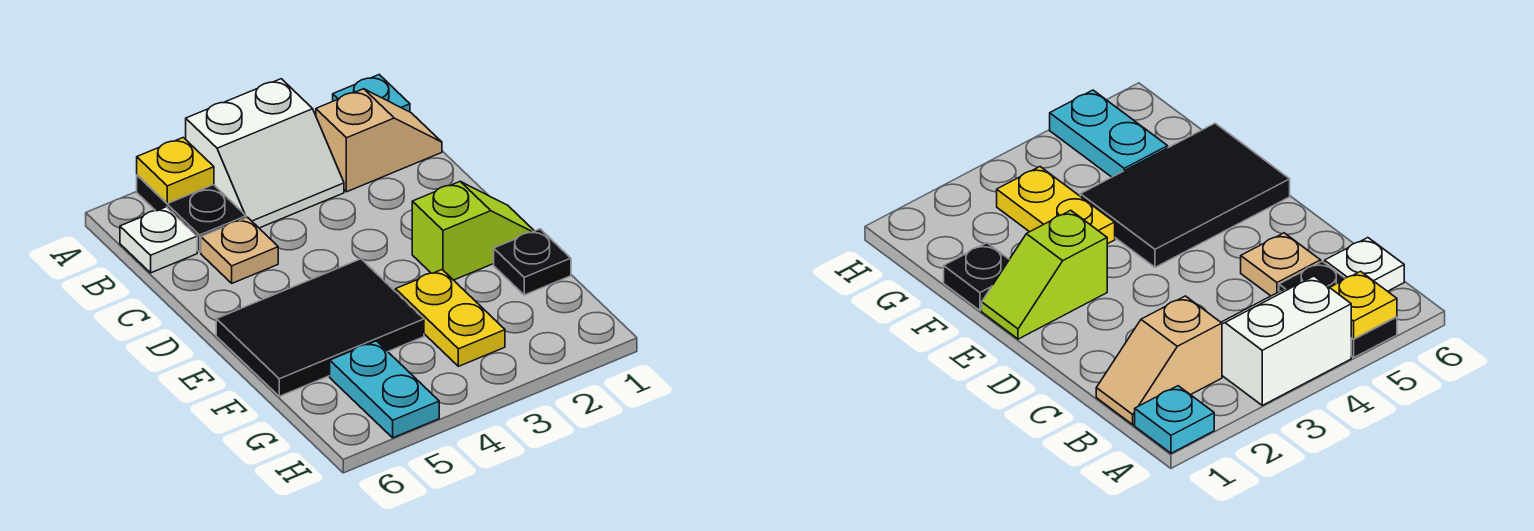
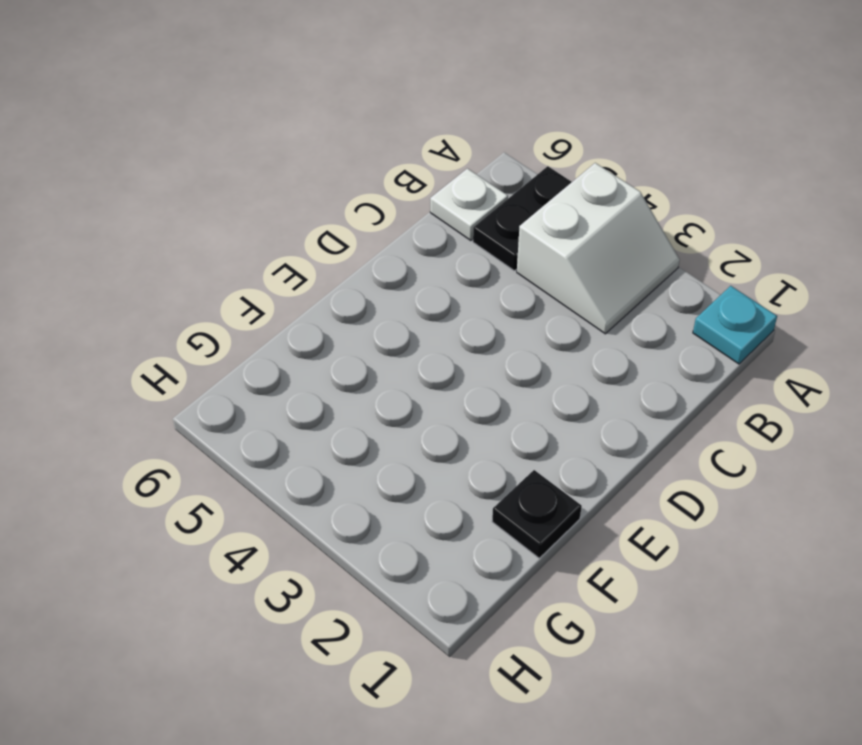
white 2x2 slope [517,163,680,334] -> white 2x2 slope turned to [186,79,344,228]
none -> tan 1x2 slope [316,89,442,192]
none -> tan 1x1 plate [201,217,278,283]
none -> lime 1x2 slope [412,182,534,280]

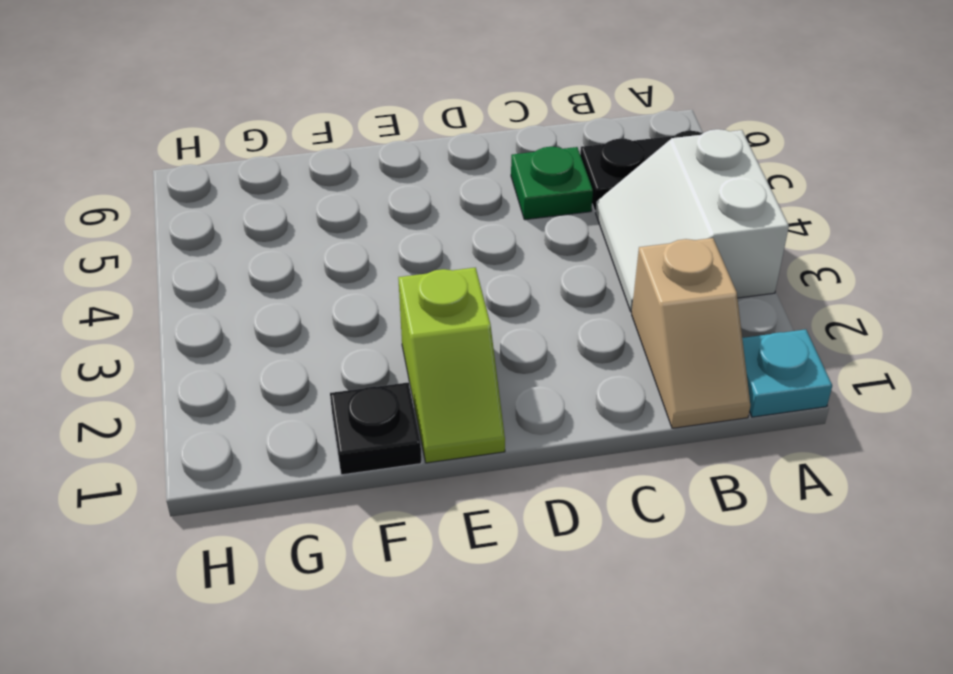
green 1x1 plate [511,147,593,220] -> tan 1x1 plate [201,217,278,283]
none -> white 1x1 plate [120,207,197,273]
none -> black 2x3 tile [216,259,424,396]
none -> yellow 1x2 plate [396,270,505,366]

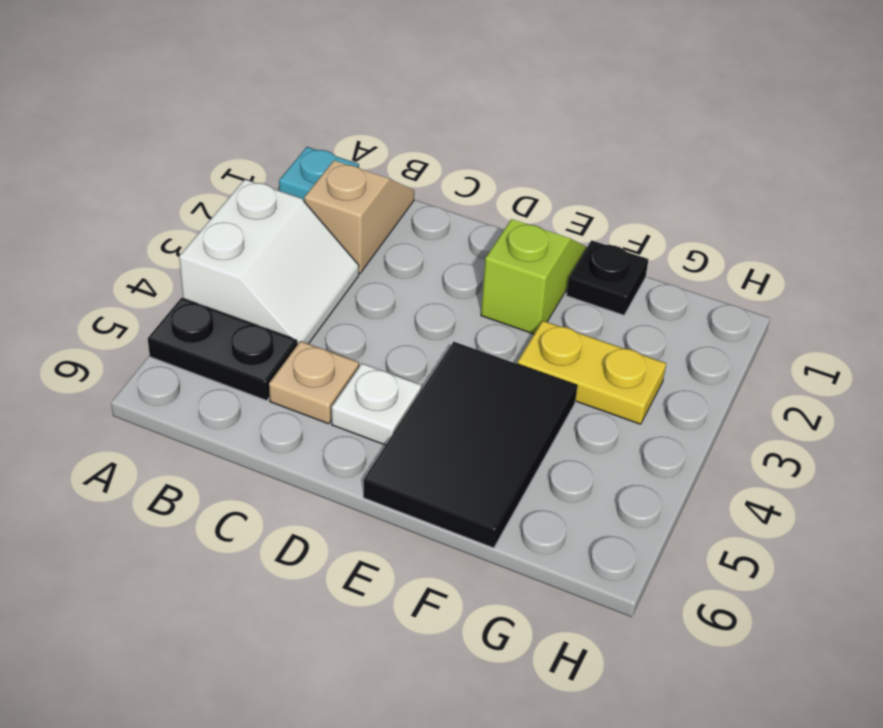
white 1x1 plate [332,363,422,445] -> white 1x1 plate moved to [120,207,197,273]
none -> cyan 1x2 plate [330,341,439,438]
none -> yellow 1x1 plate [137,138,214,204]

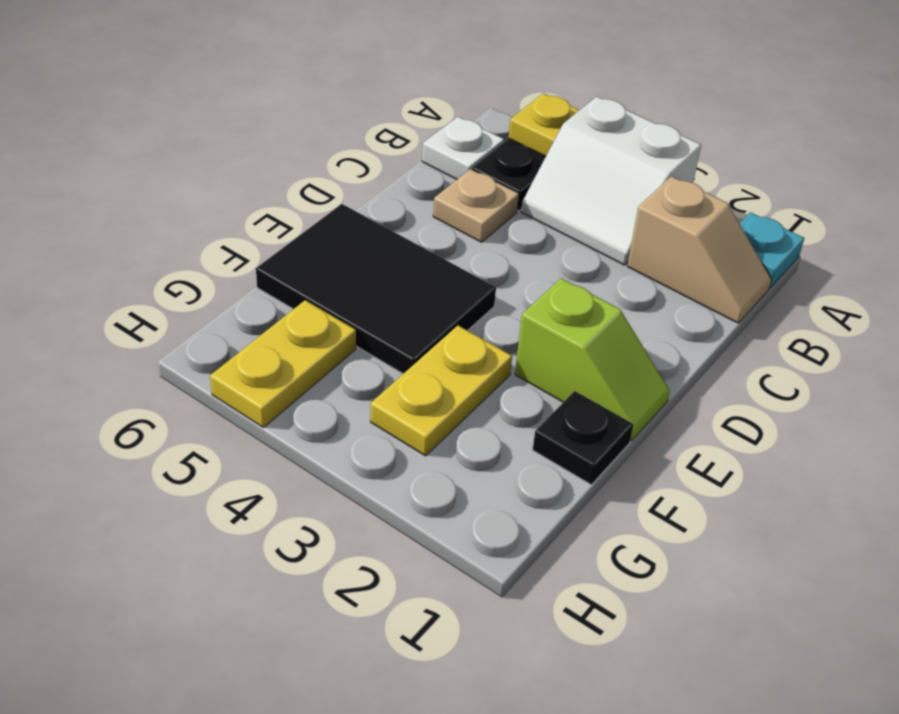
yellow 1x2 plate [210,300,356,428] -> cyan 1x2 plate [330,341,439,438]

